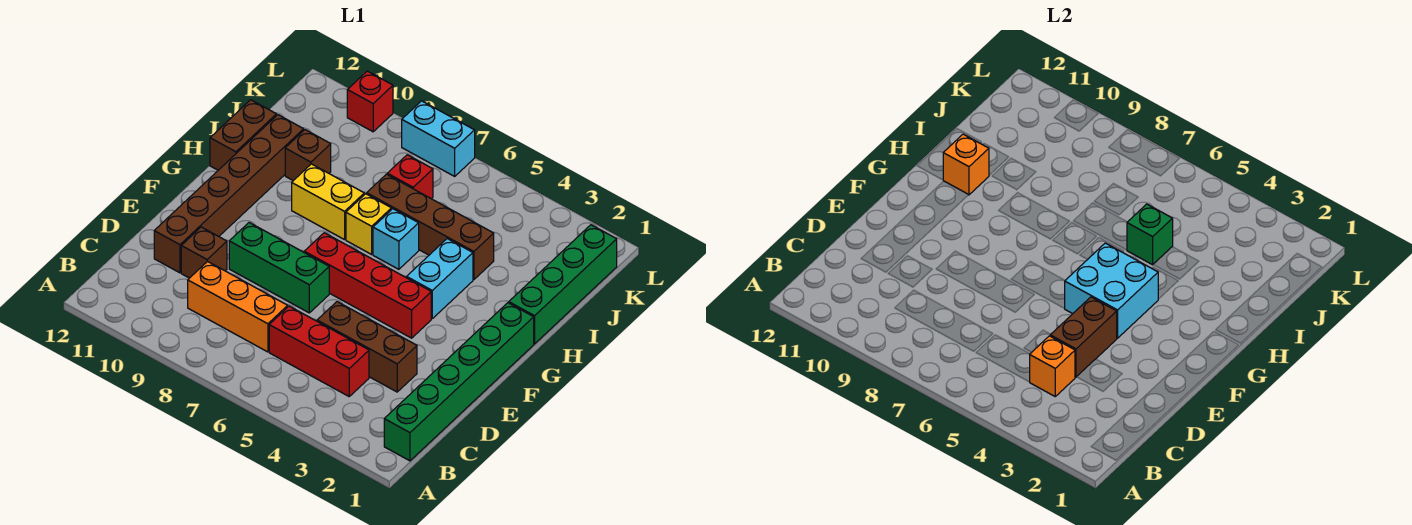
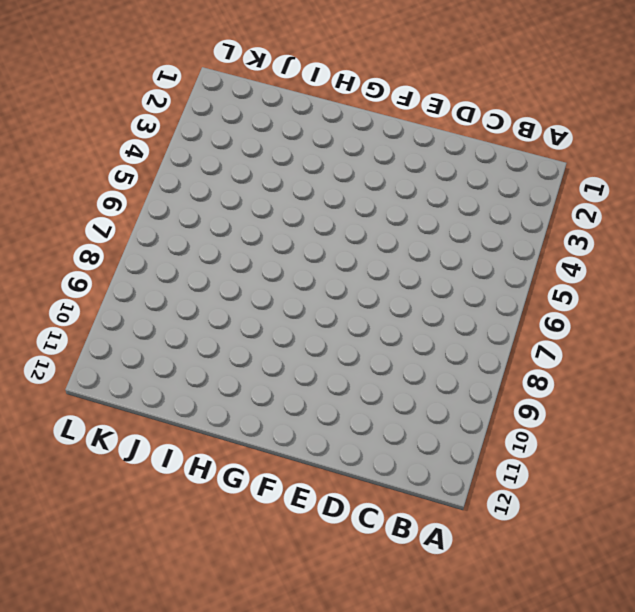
none -> green 1x6 brick [384,303,534,461]
none -> red 1x3 brick [269,306,369,396]
none -> orange 1x3 brick [188,261,288,352]

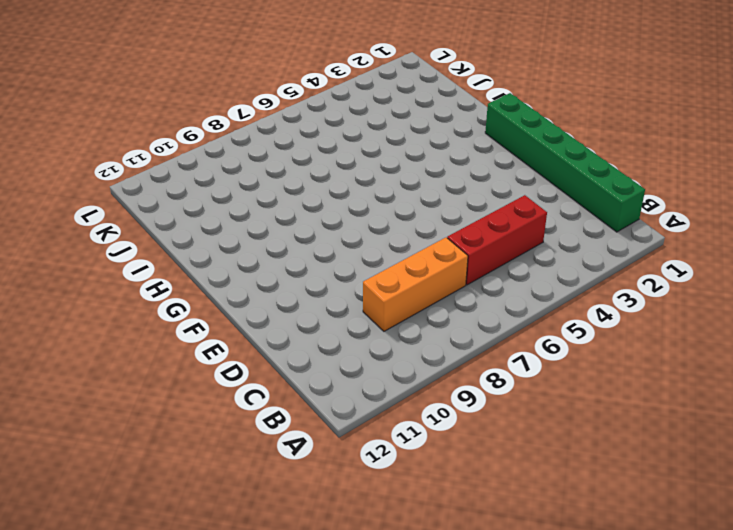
none -> brown 1x3 brick [317,302,417,392]
none -> brown 1x1 brick [181,227,227,278]
none -> brown 1x6 brick [154,115,304,273]

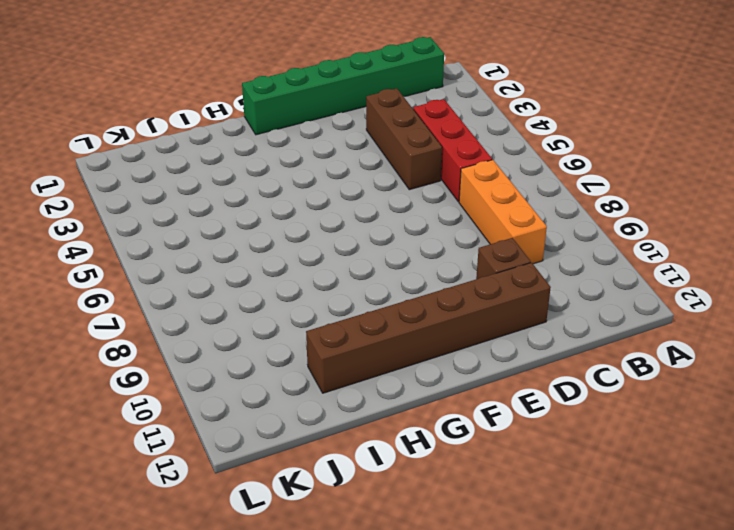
none -> green 1x3 brick [229,223,329,313]
none -> red 1x4 brick [304,233,431,338]
none -> cyan 1x2 brick [407,239,473,318]

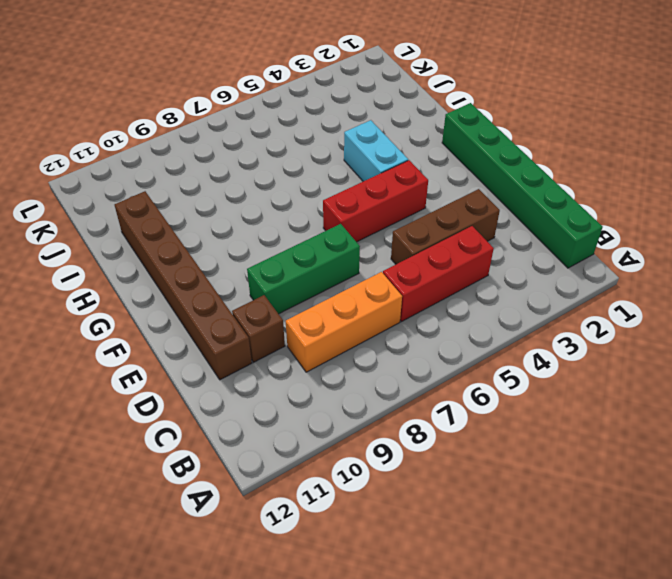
red 1x3 brick [323,160,428,242] -> red 1x4 brick [304,233,431,338]
none -> green 1x4 brick [509,225,617,344]
none -> cyan 1x1 brick [373,209,419,269]
none -> yellow 1x1 brick [346,194,391,254]

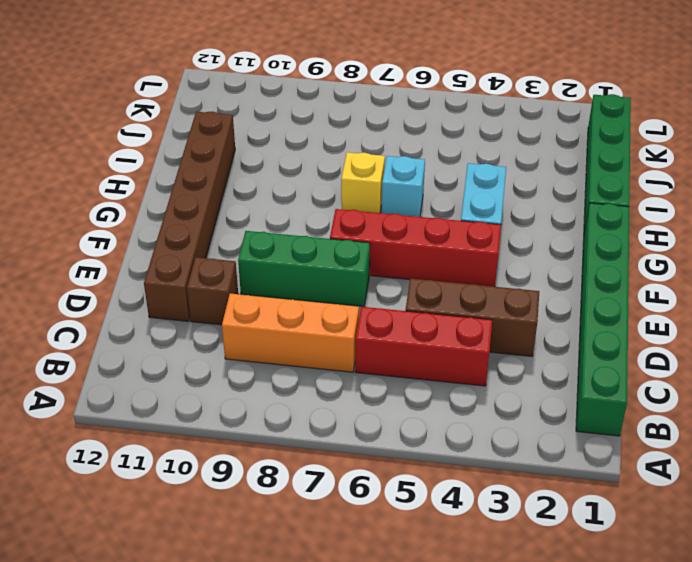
none -> yellow 1x2 brick [292,164,364,240]
none -> brown 1x2 brick [210,100,276,170]
none -> brown 1x4 brick [367,174,494,280]

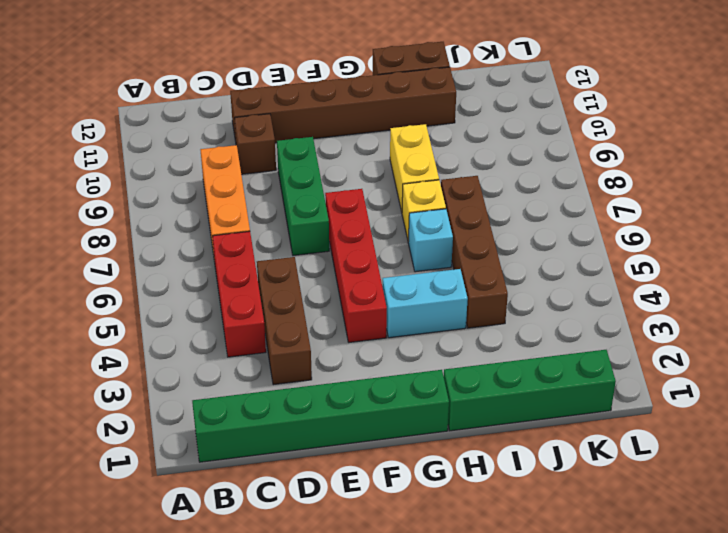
none -> brown 1x1 brick [285,130,331,181]
none -> red 1x1 brick [387,155,433,199]
none -> cyan 1x2 brick [402,101,475,176]

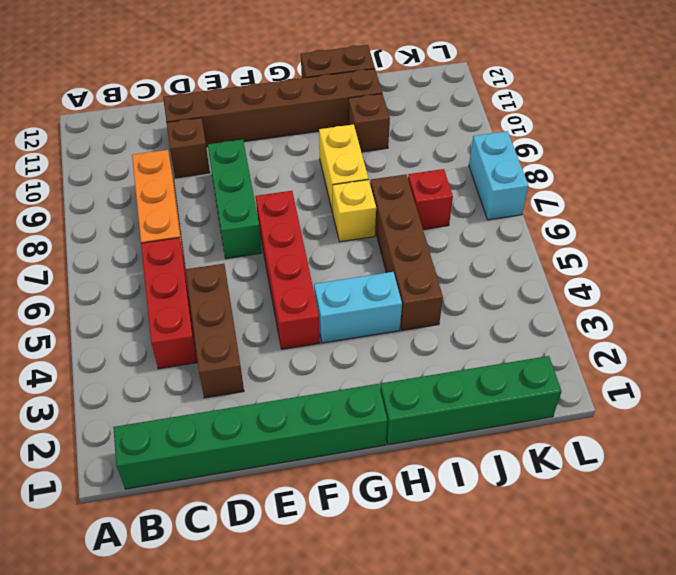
none -> cyan 1x1 brick [373,209,419,269]
none -> red 1x1 brick [347,71,393,132]
none -> orange 1x1 brick [1030,336,1075,396]

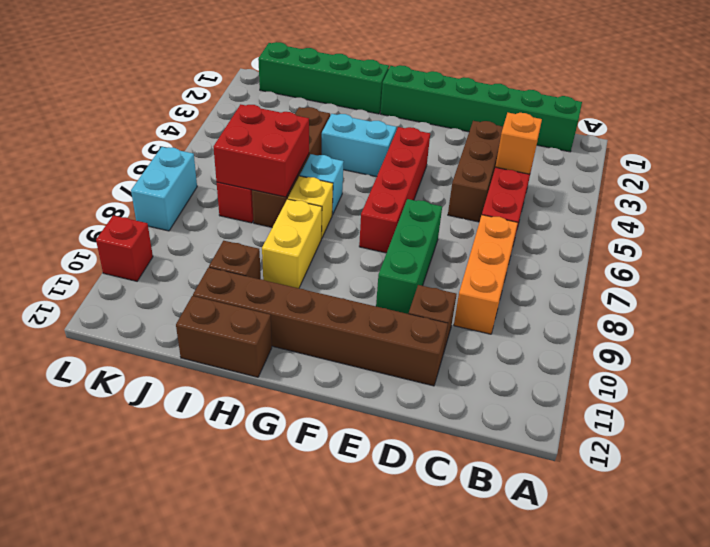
red 2x2 brick [213,104,309,197] -> none
none -> brown 1x2 brick [1050,297,1117,377]
none -> cyan 2x2 brick [1064,243,1158,338]
none -> orange 1x1 brick [943,134,989,195]

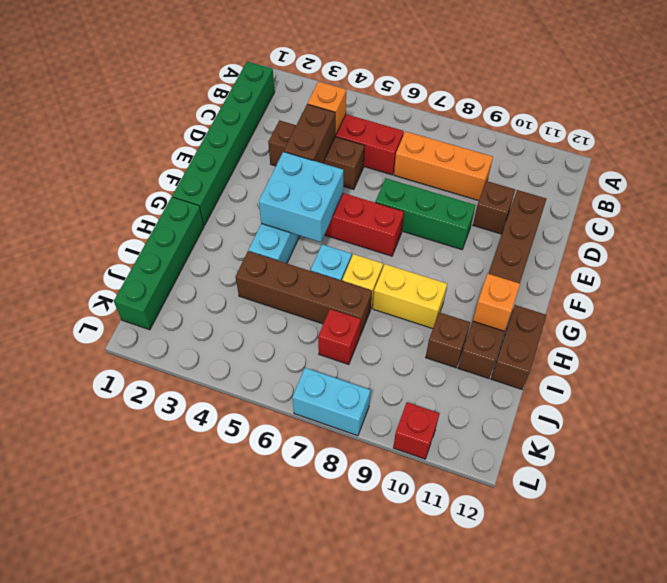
none -> green 1x1 brick [1127,204,1173,265]

